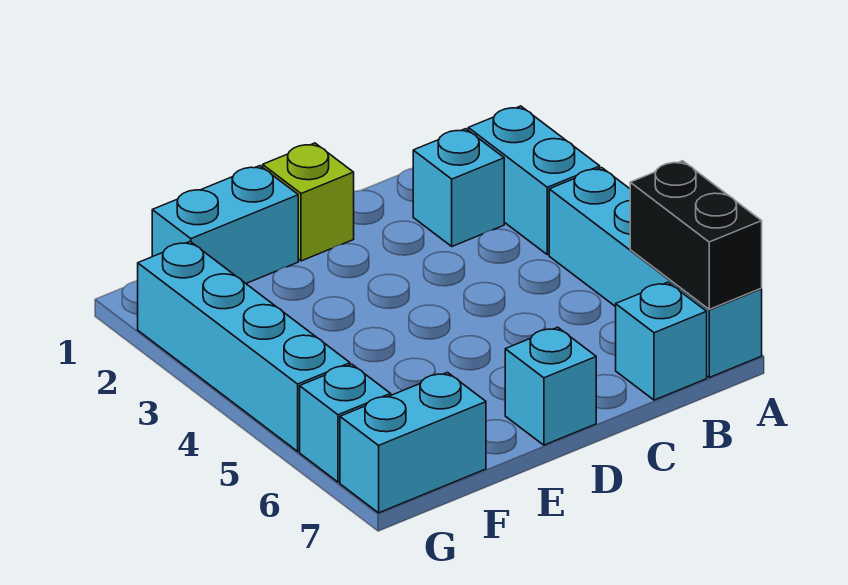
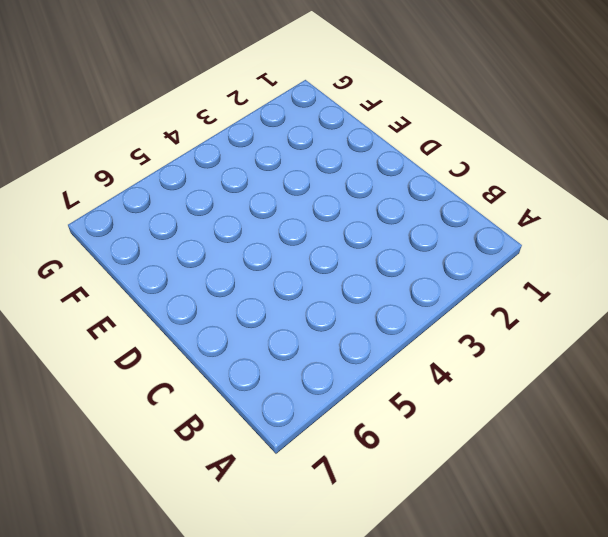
none -> cyan 1x2 brick [468,106,600,255]
none -> cyan 1x4 brick [549,168,762,377]

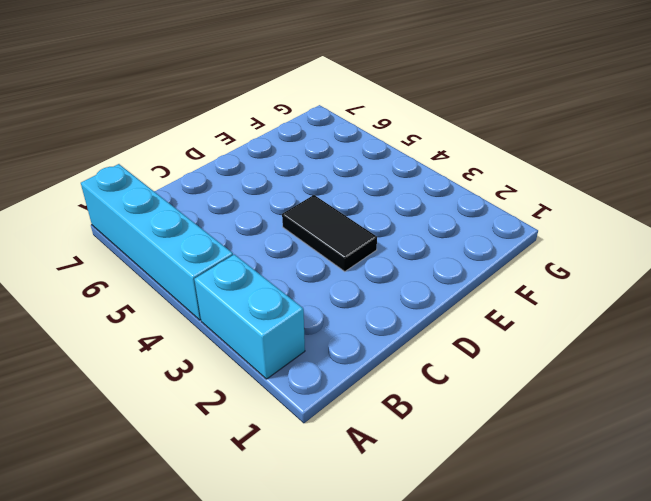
black 1x2 tile [282,195,377,272] -> none
none -> cyan 1x1 brick [413,129,504,246]
none -> cyan 1x1 brick [616,282,707,400]

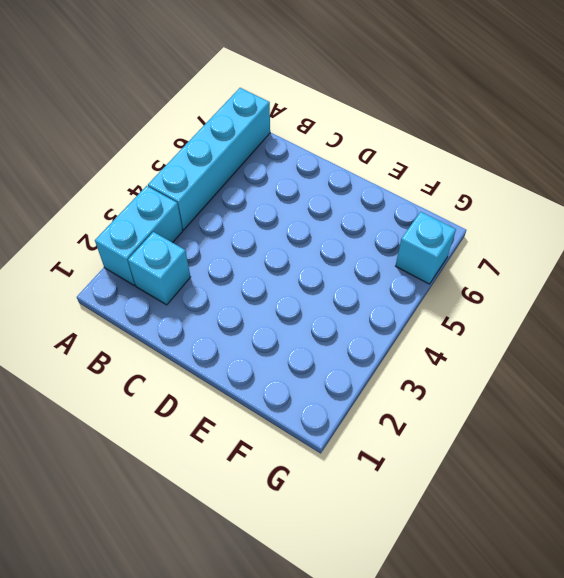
none -> cyan 1x1 brick [616,282,707,400]
none -> lime 1x1 brick [263,143,354,261]

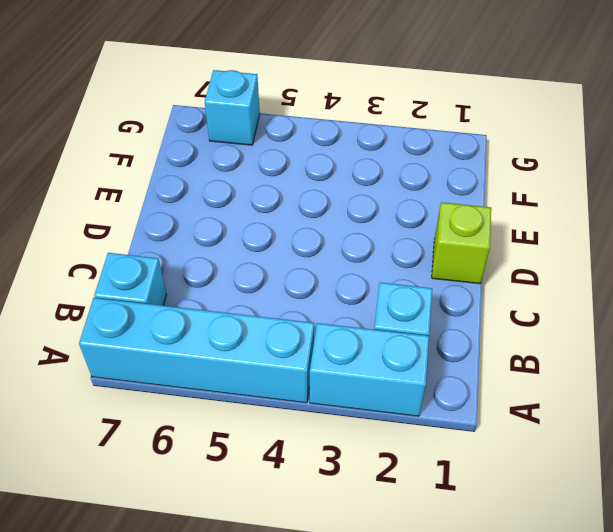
none -> cyan 1x1 brick [505,327,596,445]
none -> cyan 1x2 brick [152,166,298,283]

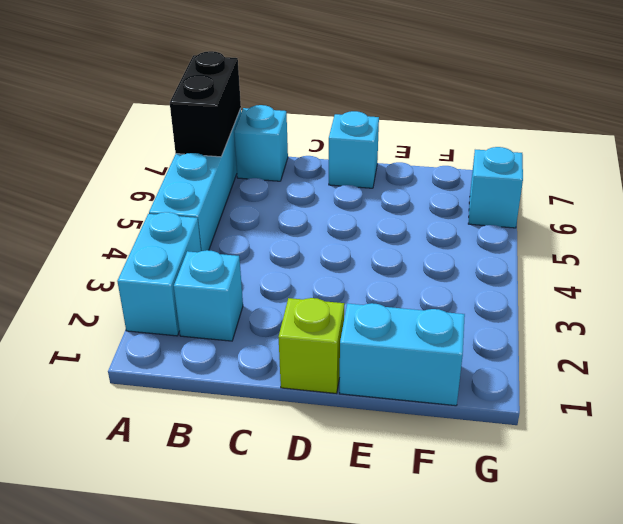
none -> cyan 1x2 brick [340,373,486,513]
none -> cyan 1x4 brick [138,242,350,451]

